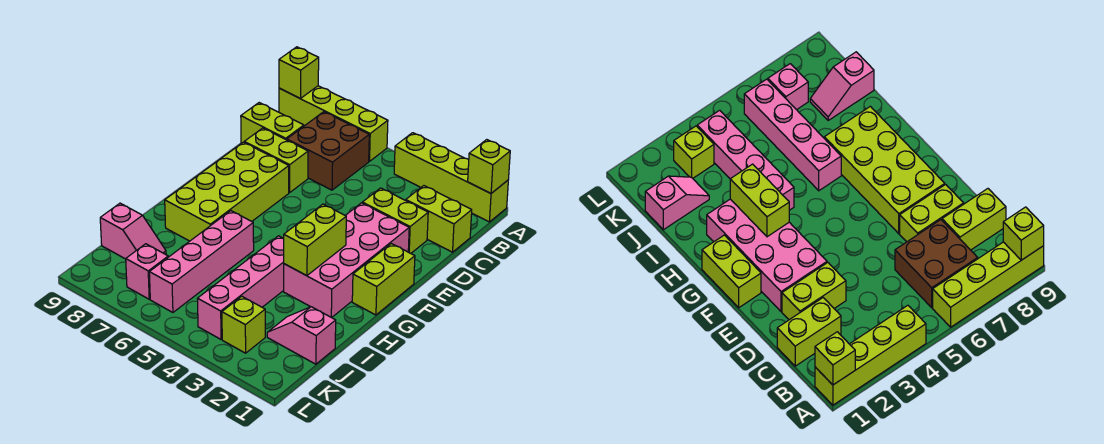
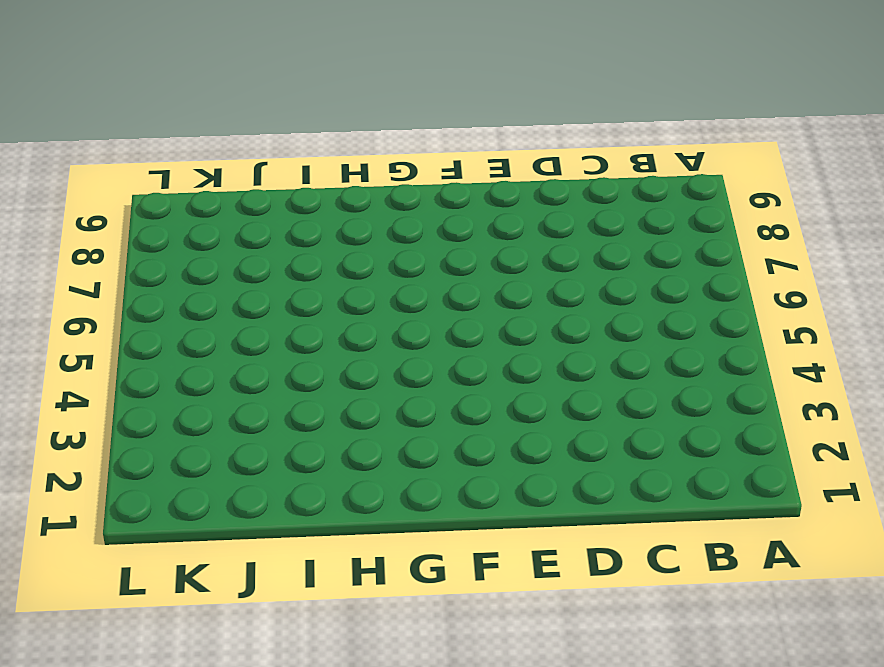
none -> lime 1x4 brick [394,133,508,222]
none -> lime 1x4 brick [279,86,388,161]
none -> brown 2x2 brick [287,112,369,190]

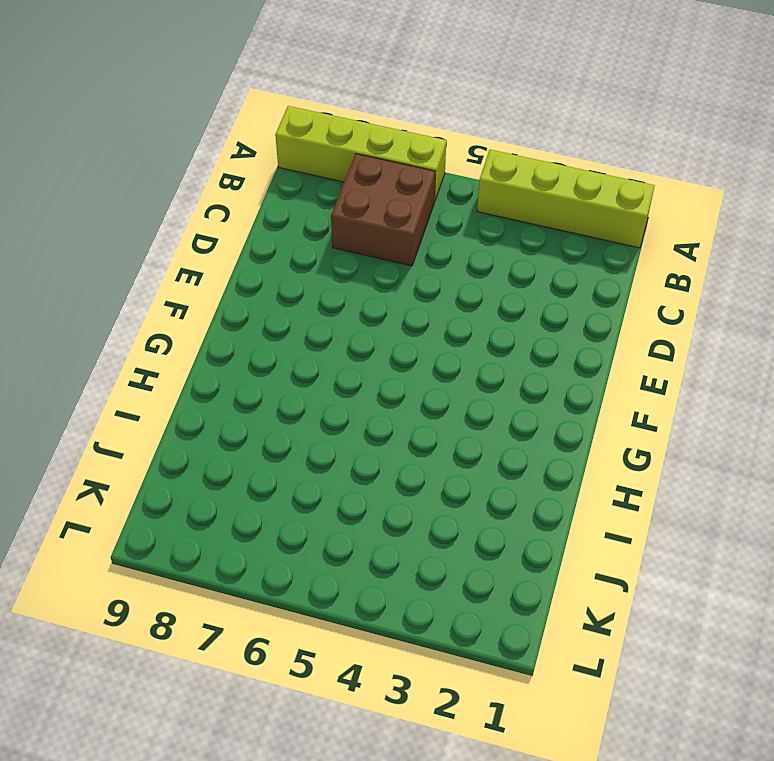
none -> lime 1x2 brick [406,186,472,252]
none -> lime 1x2 brick [241,103,304,144]
none -> lime 1x2 brick [362,188,428,253]

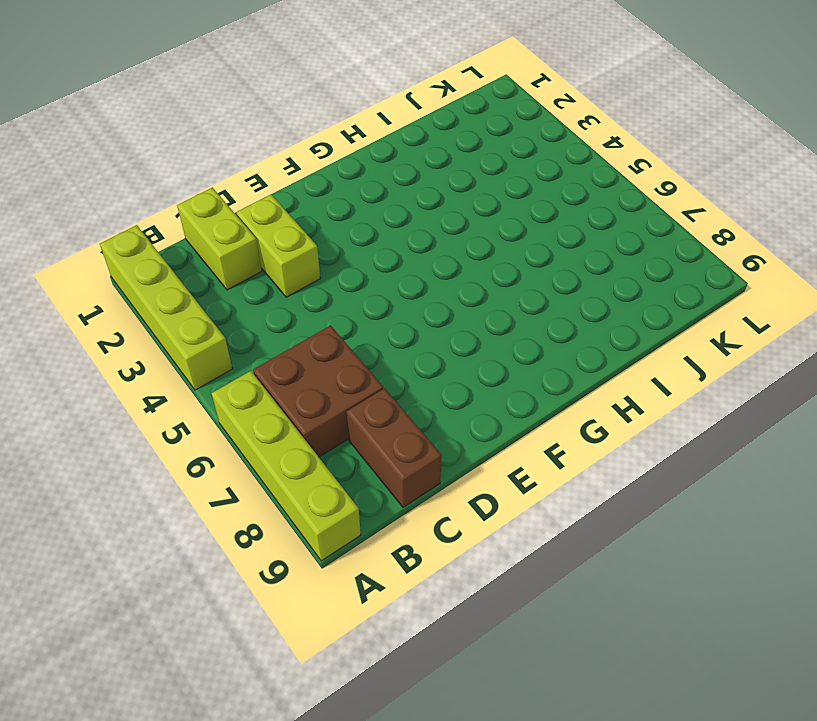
brown 1x2 brick [347,388,442,507] -> lime 1x2 brick [241,103,304,144]
none -> lime 1x2 brick [244,128,308,193]
none -> pink 2x4 brick [284,203,409,318]
none -> lime 2x4 brick [165,142,289,241]

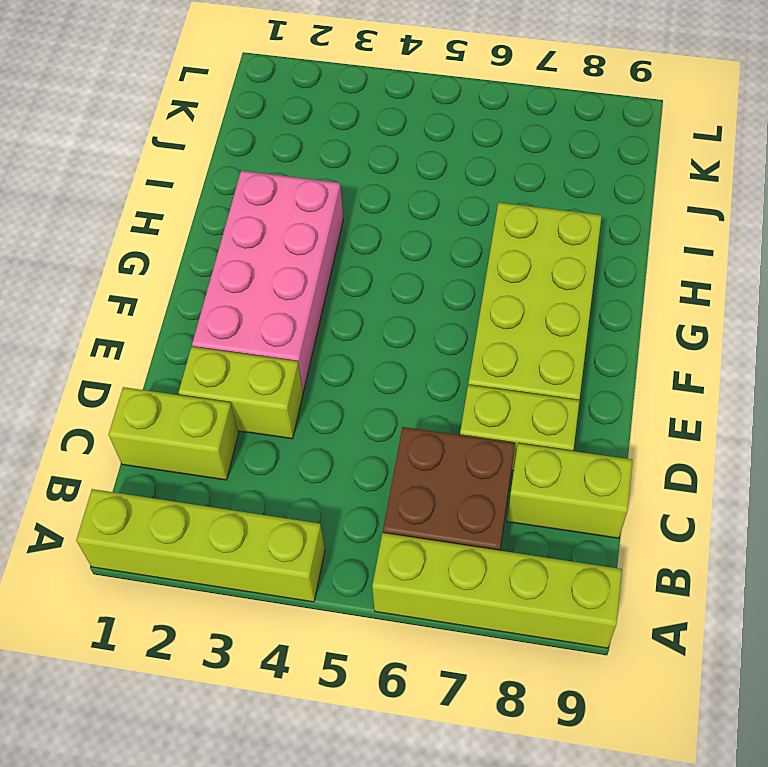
none -> lime 1x2 brick [352,244,415,315]
none -> pink 1x4 brick [197,236,284,339]
none -> pink 1x4 brick [149,211,254,312]

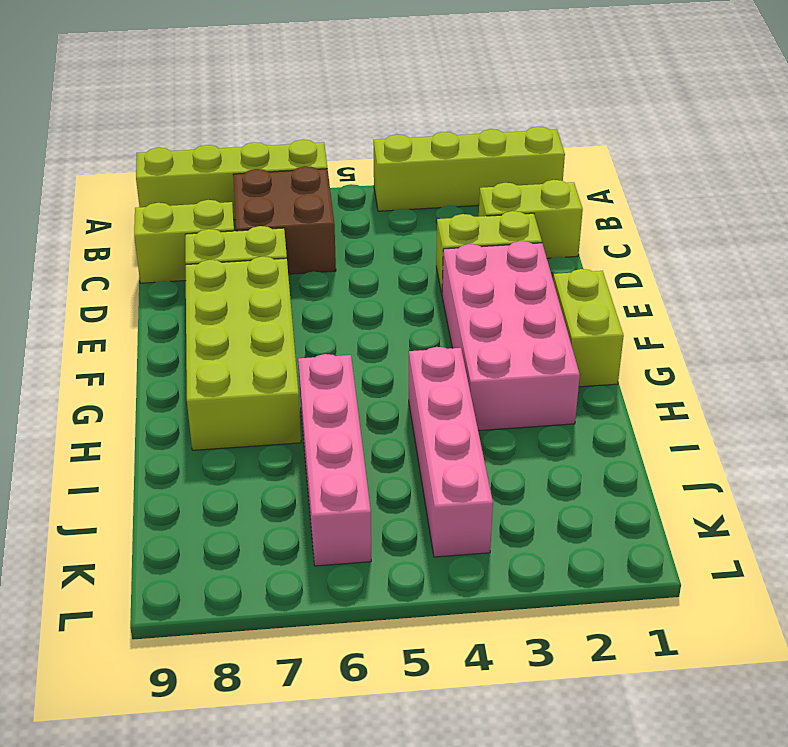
none -> pink 1x2 slope [267,307,336,364]
none -> pink 1x2 slope [100,203,166,259]
none -> lime 1x1 brick [222,296,265,353]

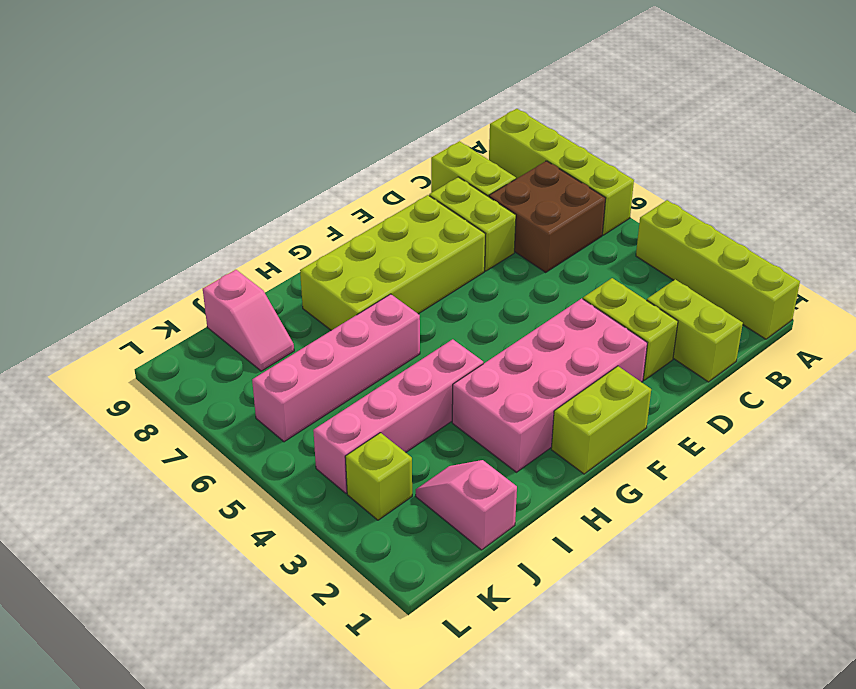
none -> pink 1x1 brick [126,244,168,299]
none -> lime 1x1 brick [468,140,510,193]
none -> lime 1x1 brick [279,47,319,98]

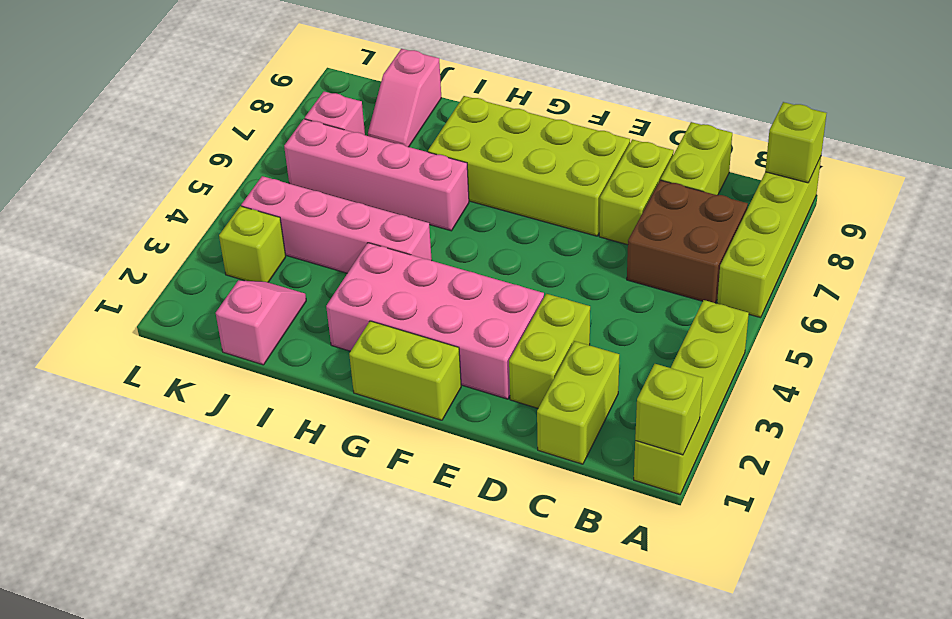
none -> lime 1x2 brick [283,204,346,276]

